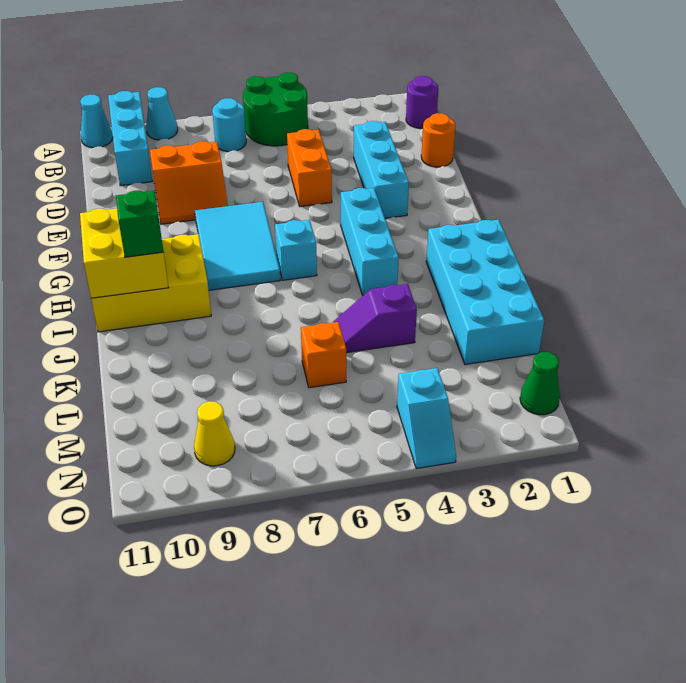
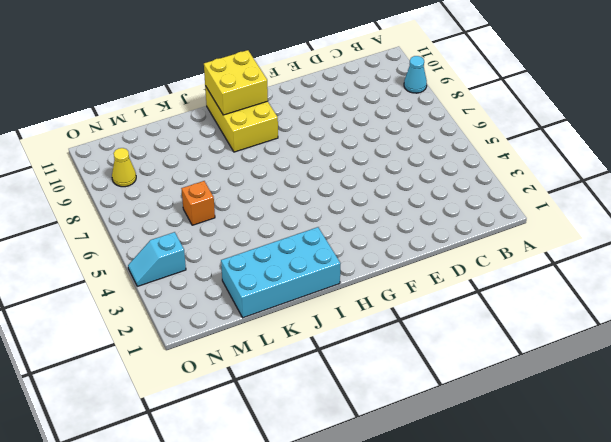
none -> green 2x2 round brick [243,73,308,146]
none -> cyan 1x3 brick [108,91,152,186]
none -> cyan 1x1 cone [80,95,113,148]

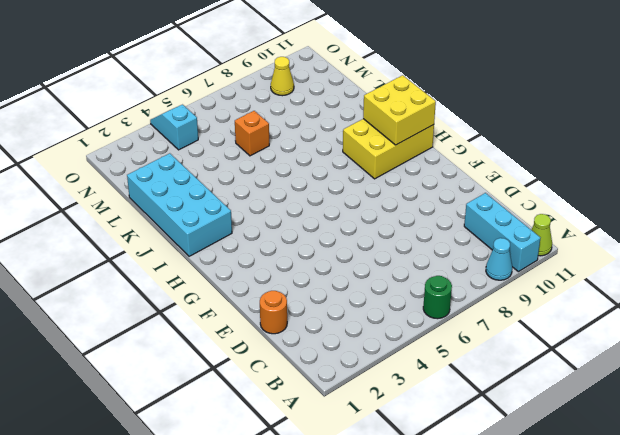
green 1x1 round brick [423,276,452,319] -> green 2x2 round brick [243,73,308,146]
lime 1x1 cone [531,214,552,256] -> cyan 1x1 cone [80,95,113,148]
none -> purple 1x1 round brick [406,76,438,128]
none -> cyan 1x1 round brick [212,98,246,152]
none -> cyan 1x3 brick [354,121,409,218]

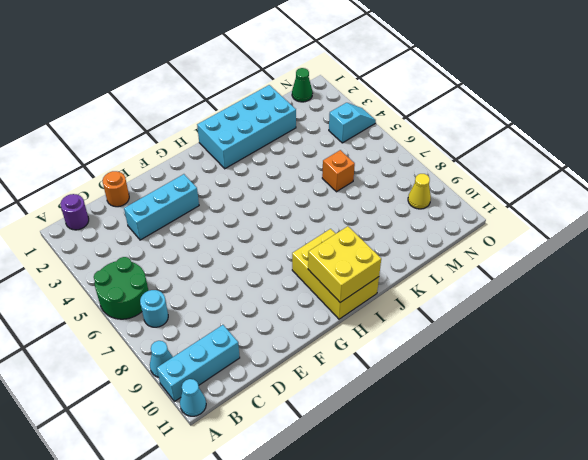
none -> orange 1x2 brick [287,129,332,207]
none -> orange 2x2 slope [150,141,228,224]
none -> cyan 2x3 tile [195,202,280,290]

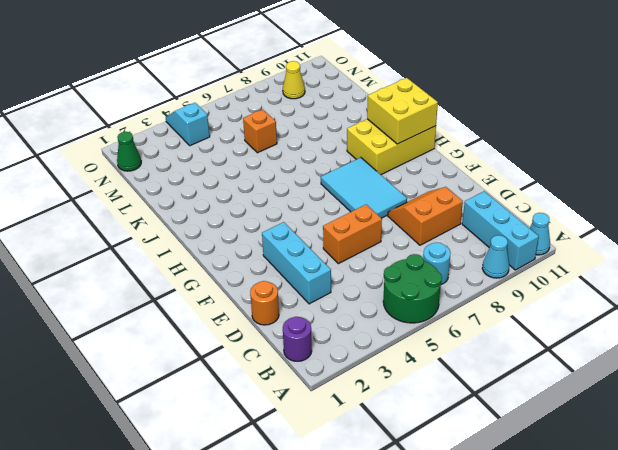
orange 1x2 brick [323,205,382,264] -> orange 1x2 brick turned to [287,129,332,207]
none -> cyan 1x3 brick [341,188,399,295]
none -> cyan 1x1 brick [275,220,317,280]
none -> cyan 2x4 brick [426,220,544,364]

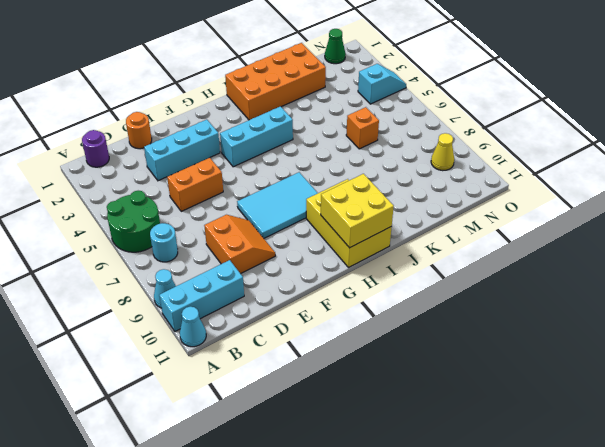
orange 2x4 brick [225,43,326,120] -> cyan 2x4 brick [426,220,544,364]
none -> cyan 1x1 brick [275,220,317,280]
none -> purple 1x2 slope [333,284,417,353]
none -> green 1x1 brick [116,191,163,257]

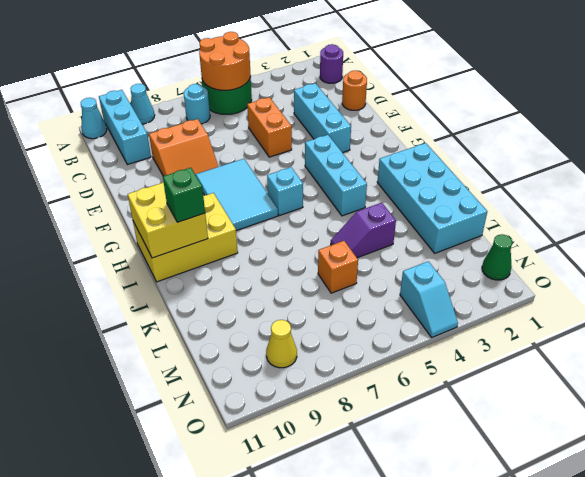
orange 2x2 round brick [199,32,251,90] -> none

